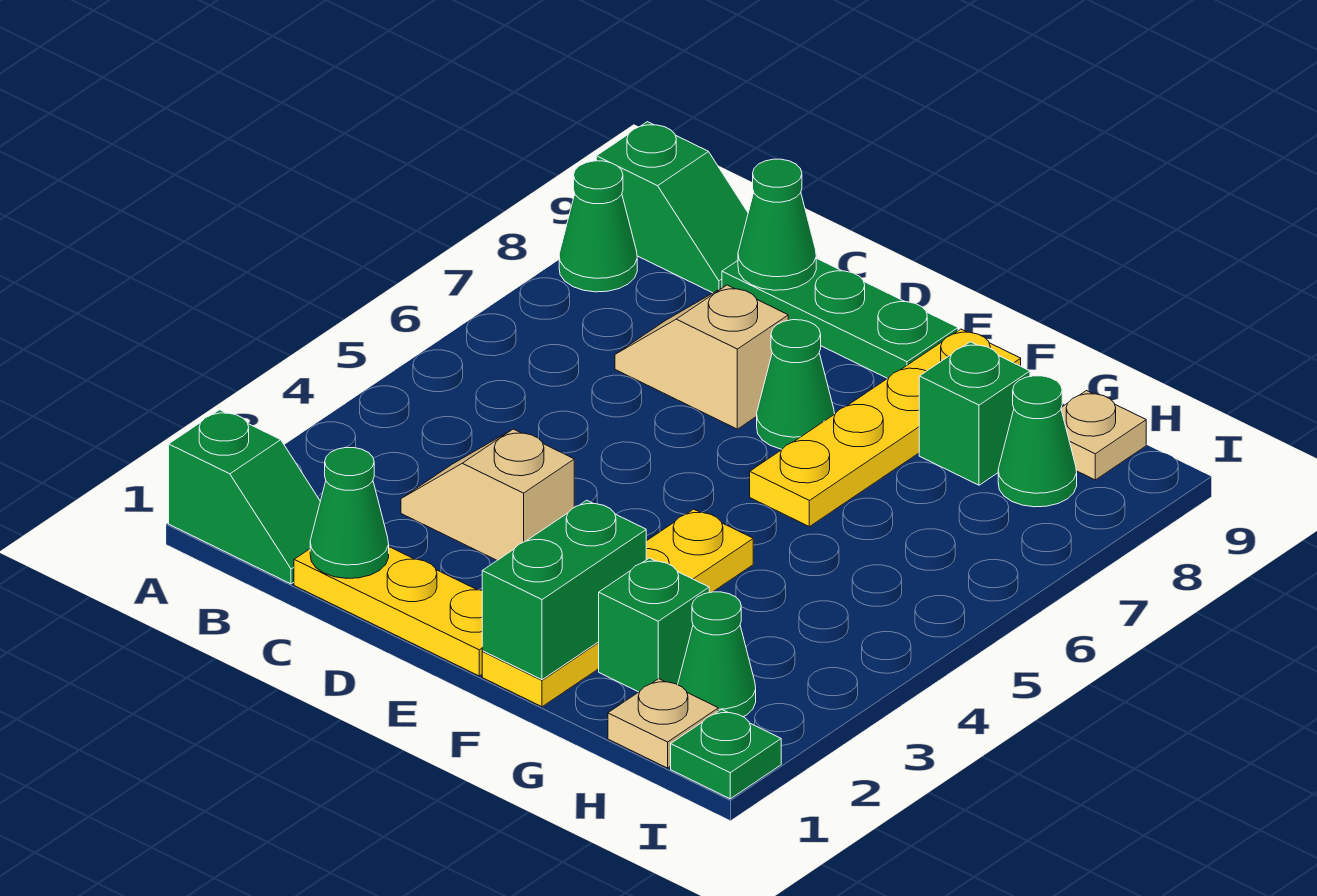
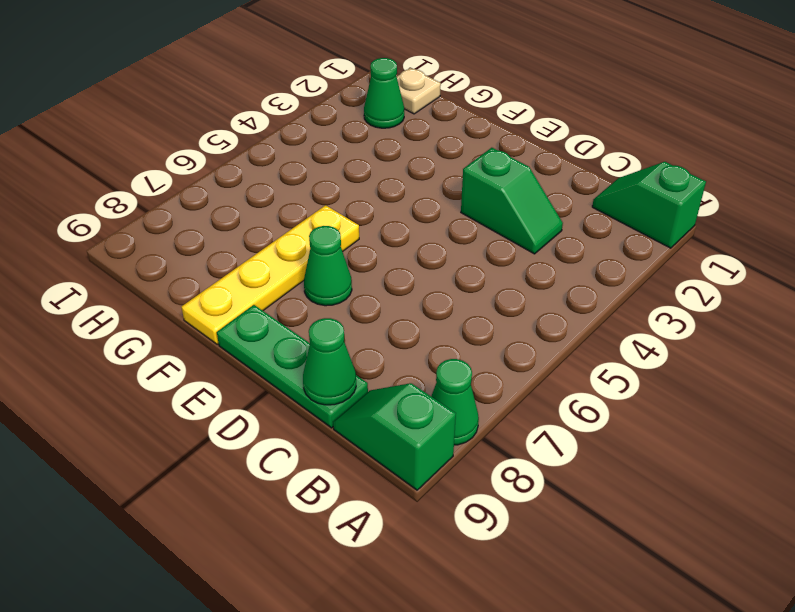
green 1x2 slope [461,148,563,254] -> tan 1x2 slope [401,429,574,560]
none -> yellow 1x3 plate [294,547,483,676]
none -> tan 1x2 slope [615,285,788,429]
none -> yellow 1x4 plate [482,509,753,707]

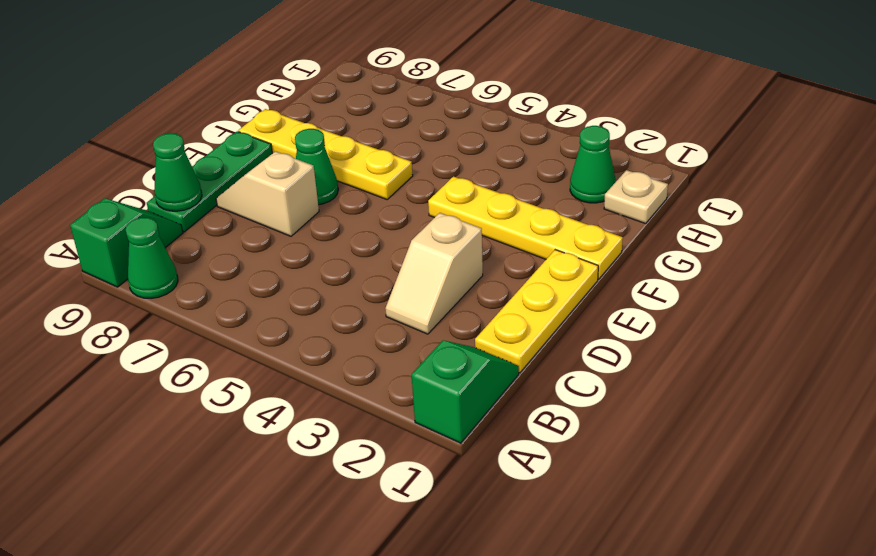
tan 1x2 slope [216,151,319,236] -> tan 1x2 slope turned to [615,285,788,429]
none -> green 1x1 brick [599,558,709,692]
none -> green 1x1 brick [919,342,1030,485]
none -> green 1x1 cone [998,376,1077,507]

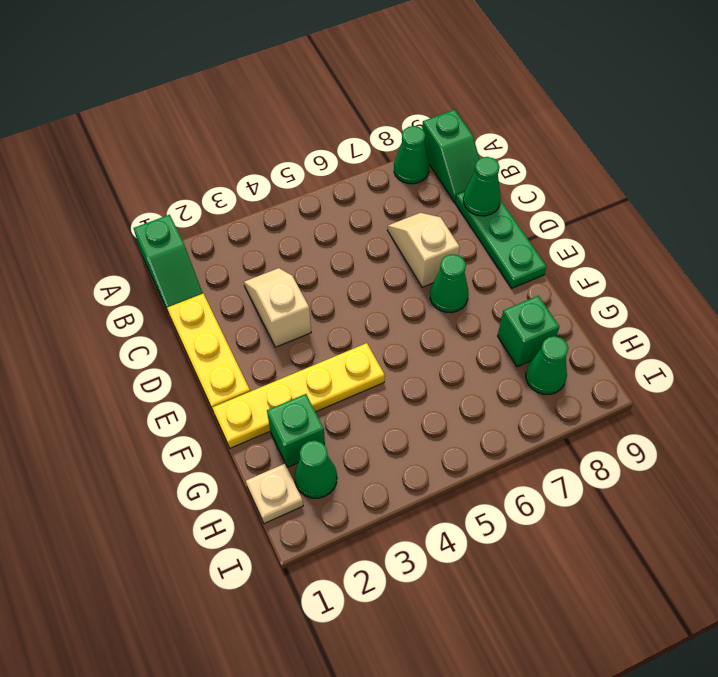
none -> yellow 1x4 plate [750,329,1021,527]
none -> tan 1x1 plate [1061,391,1146,480]
none -> green 1x1 plate [671,709,781,799]

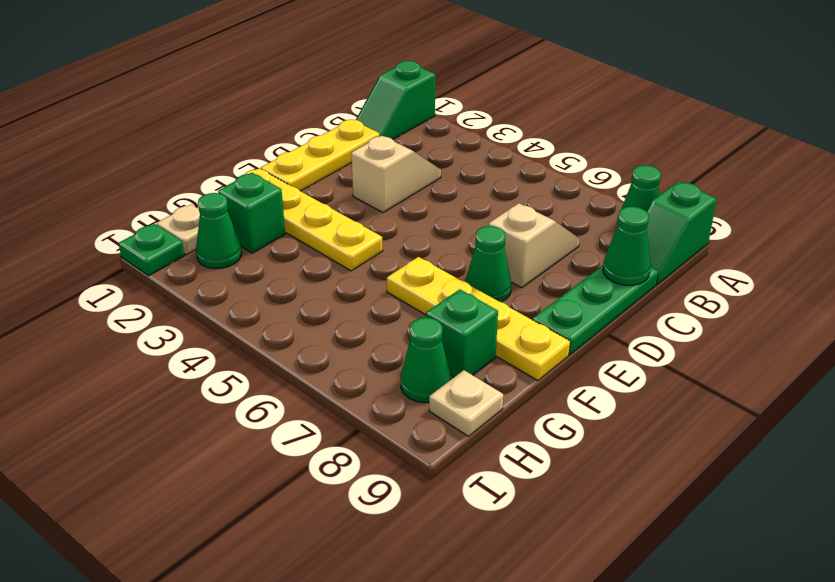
none -> green 1x1 cone [310,448,389,578]
none -> green 1x2 brick [482,500,646,680]

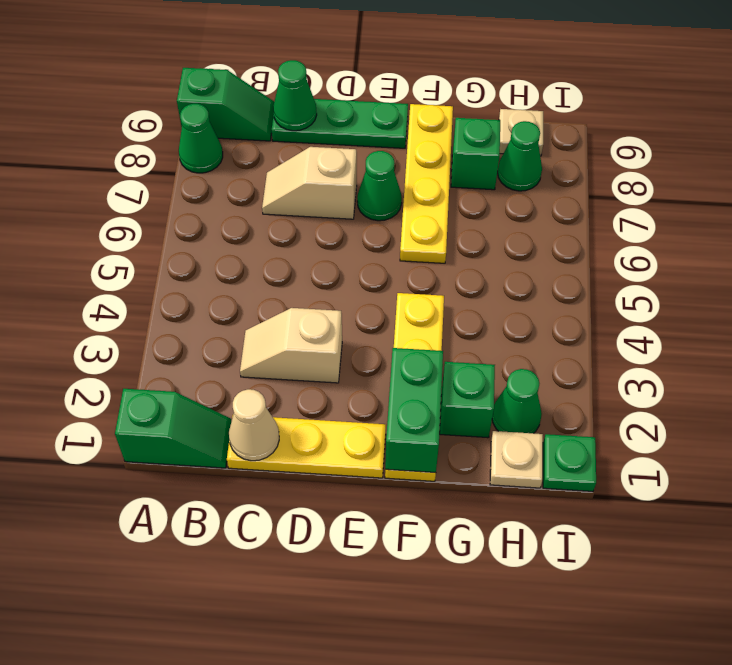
tan 1x1 cone [229,389,279,461] -> green 1x1 cone [310,448,389,578]

